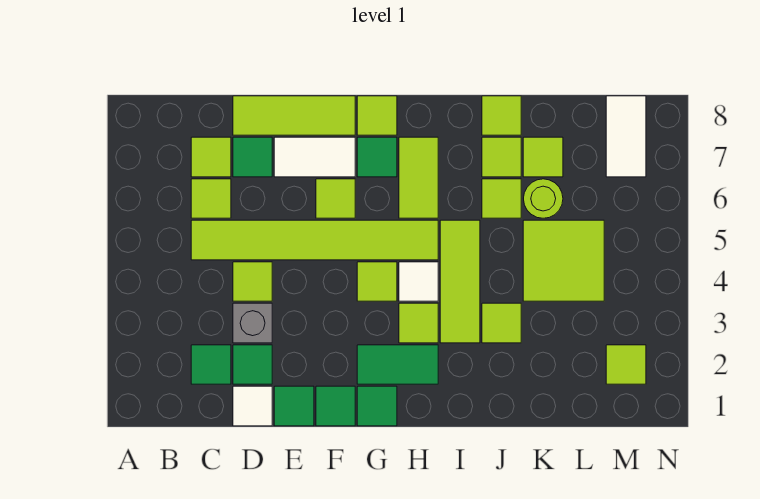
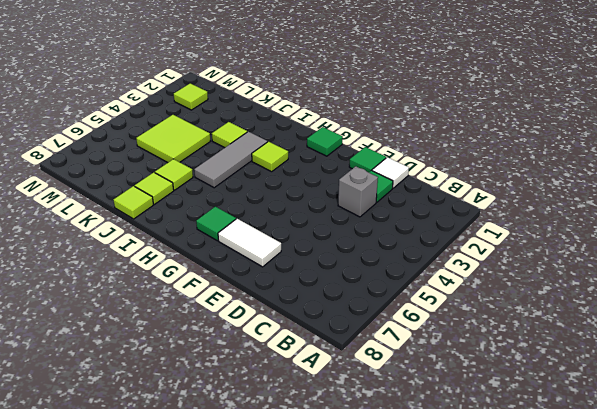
grey 1x3 tile [194,132,268,188] -> lime 1x3 tile [440,220,480,343]
none -> green 1x1 tile [191,345,231,384]
none -> lime 1x6 tile [191,220,438,260]
none -> lime 1x1 tile [191,179,231,218]
none -> lime 1x1 tile [191,137,231,177]

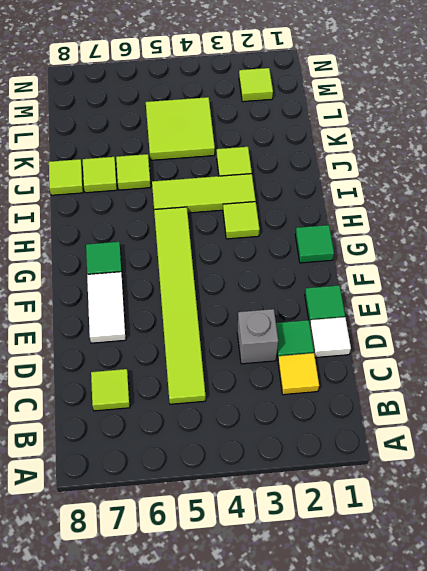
yellow 1x1 tile [278,353,319,395] -> green 1x1 tile [191,345,231,384]
none -> lime 1x1 tile [191,179,231,218]
none -> lime 1x1 tile [233,262,272,301]
none -> green 1x1 tile [233,137,272,177]
none -> lime 1x3 tile [233,96,355,135]

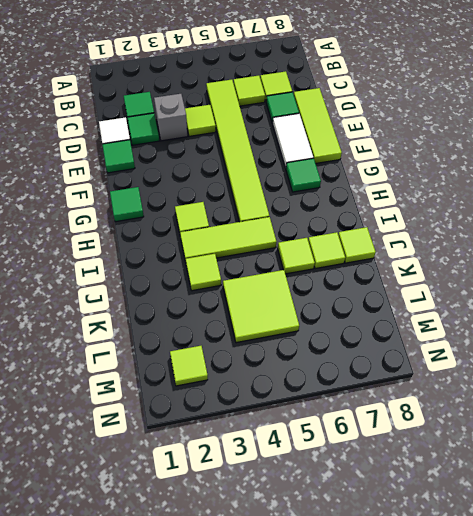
none -> green 1x1 tile [316,386,355,426]
none -> lime 1x1 tile [316,179,355,218]
none -> green 1x2 tile [357,345,438,384]
none -> lime 1x1 tile [357,262,397,301]

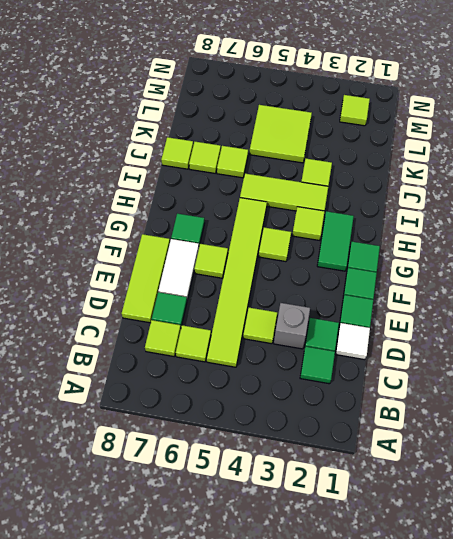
none -> lime 1x1 tile [357,96,397,135]
none -> white 1x1 tile [399,262,438,301]
none -> lime 1x2 tile [399,137,438,218]
none -> lime 1x1 round brick [524,179,563,218]

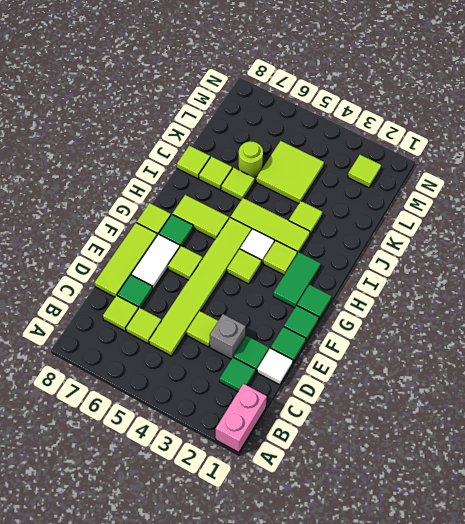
pink 1x2 brick [216,384,267,452] -> none
none -> lime 1x1 tile [523,137,563,177]
none -> white 1x2 tile [606,96,646,177]

